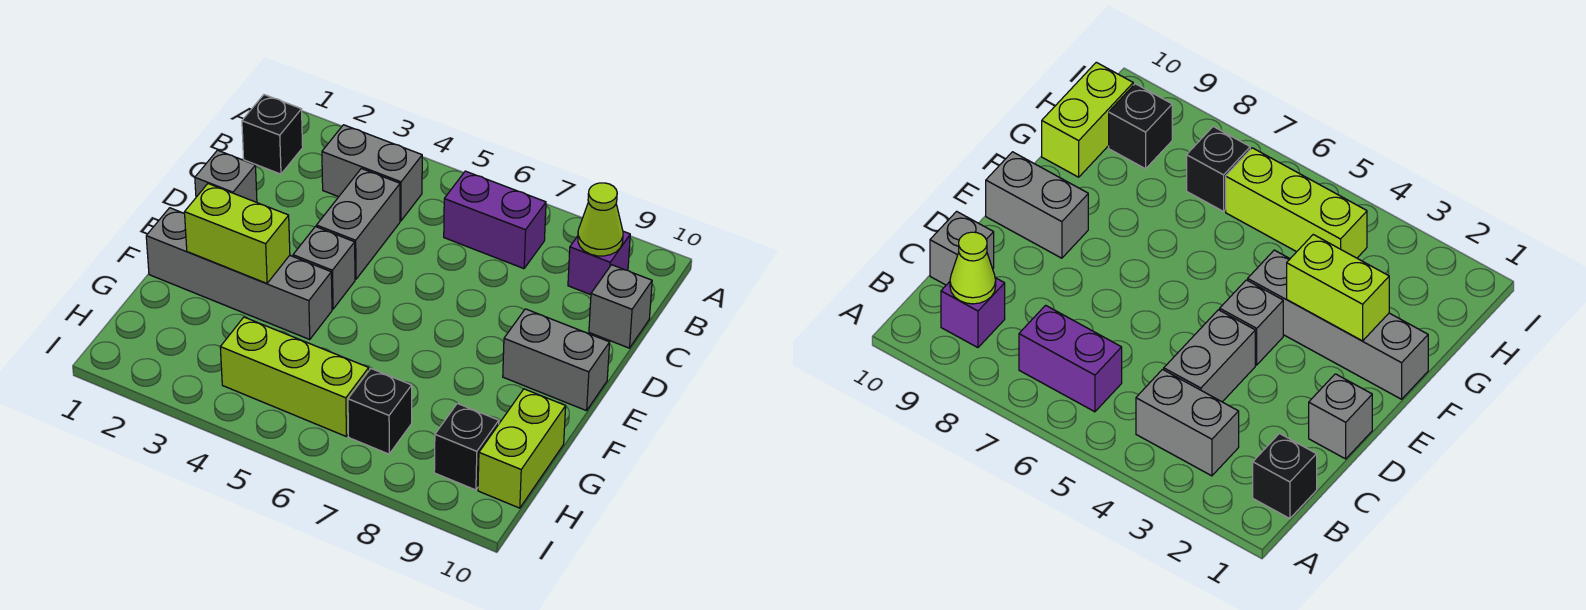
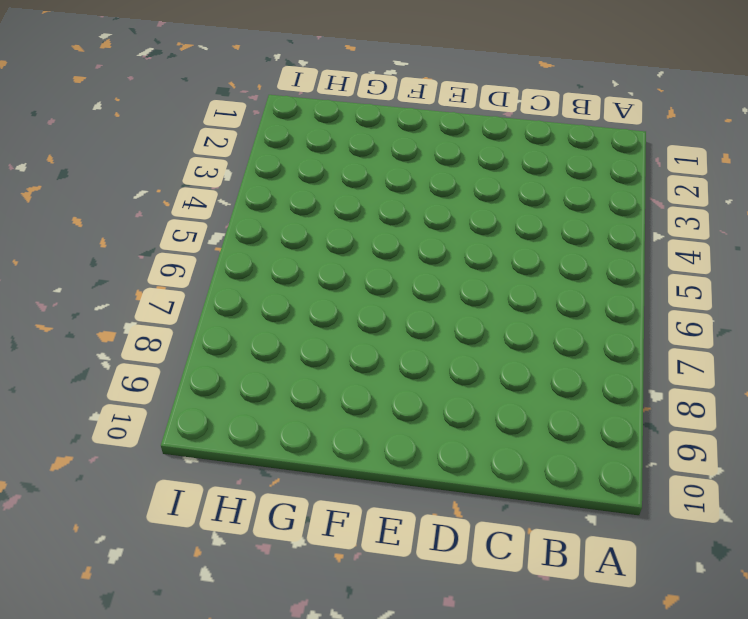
none -> black 1x1 brick [242,95,303,174]
none -> grey 1x2 brick [322,125,422,221]
none -> purple 1x2 brick [444,171,546,269]

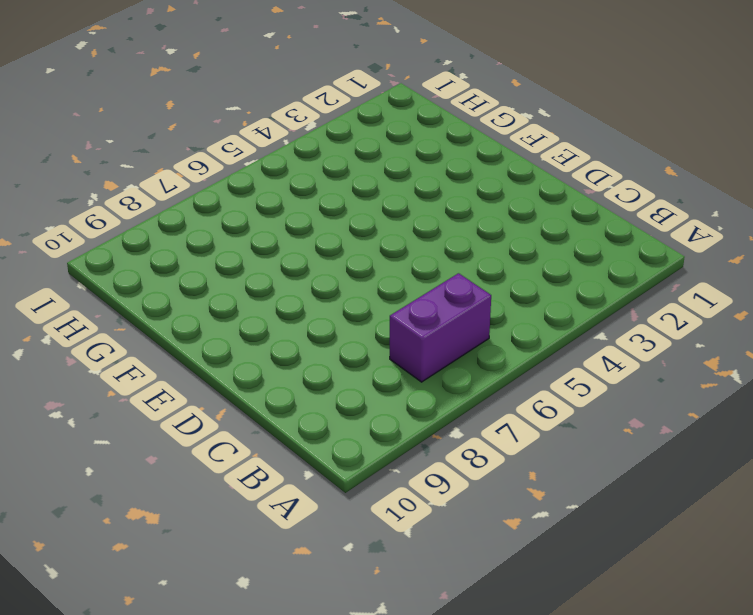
none -> black 1x1 brick [242,95,303,174]
none -> grey 1x2 brick [322,125,422,221]
none -> purple 1x1 brick [568,231,630,295]

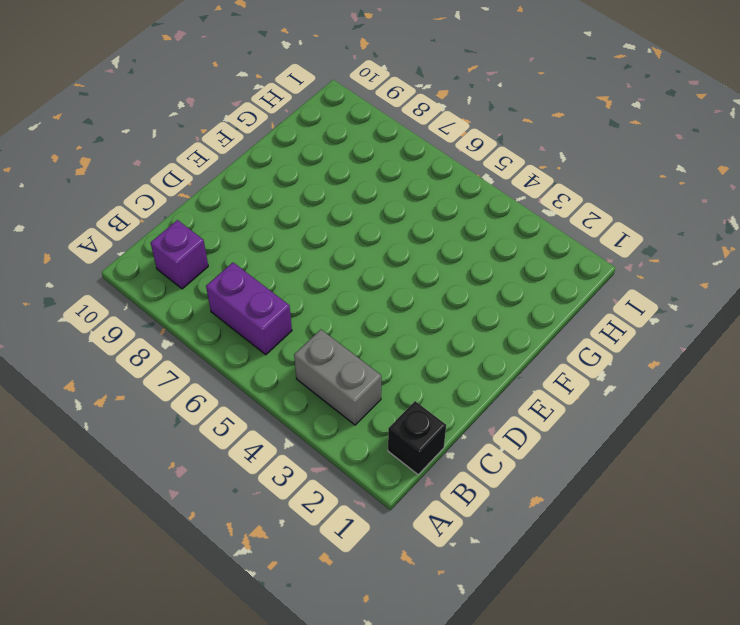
none -> grey 1x2 brick [316,168,400,279]
none -> grey 1x1 brick [589,265,652,348]
none -> grey 1x1 brick [195,150,257,202]

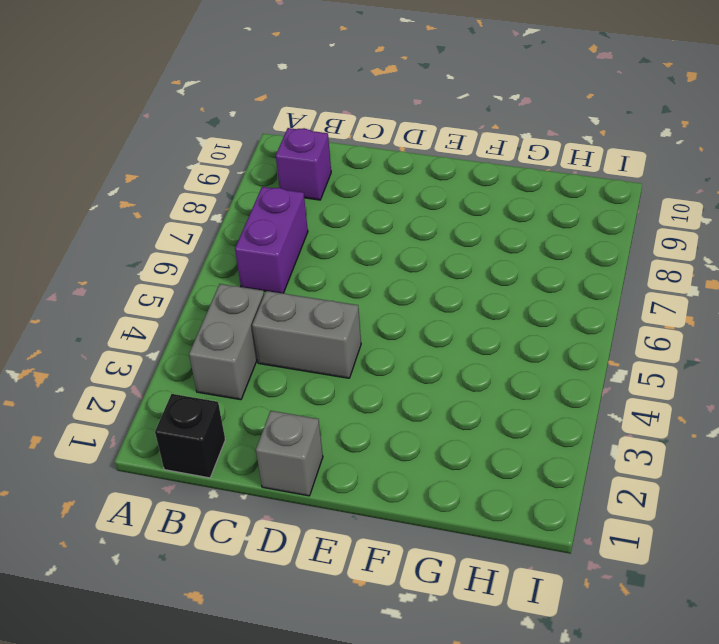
none -> grey 1x1 brick [589,265,652,348]
none -> grey 1x1 brick [293,227,355,309]
none -> grey 1x2 brick [503,309,610,411]

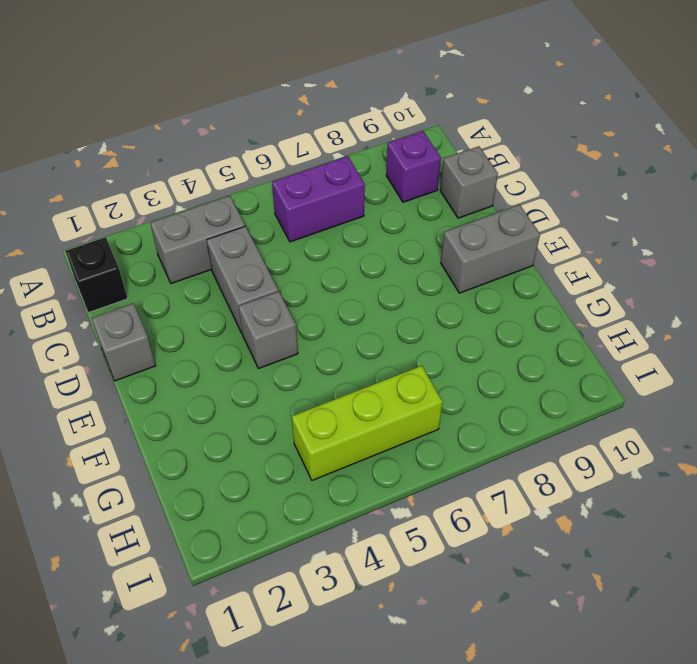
none -> grey 1x4 brick [146,208,332,340]
none -> lime 1x2 brick [478,389,566,508]
none -> black 1x1 brick [348,369,412,454]

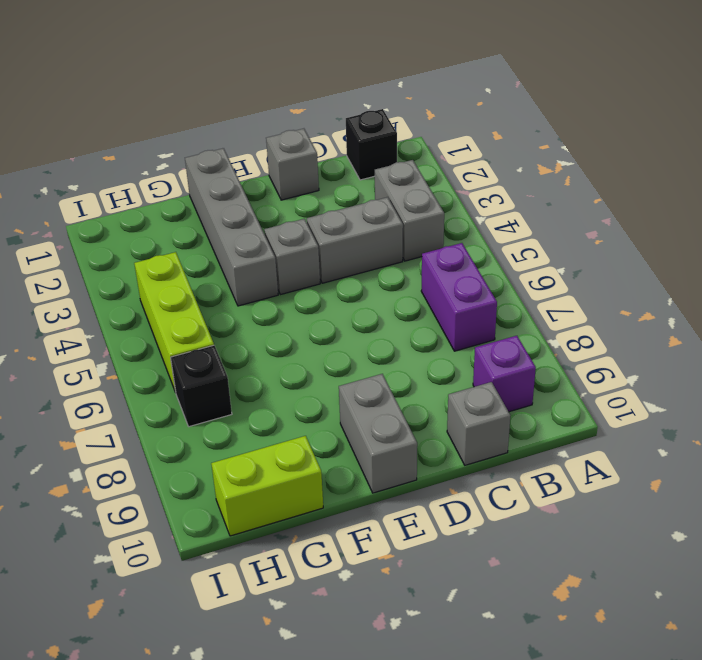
none -> black 1x1 brick [434,403,499,490]
none -> lime 1x1 cone [578,183,623,256]
none -> lime 1x2 brick [185,184,290,284]

